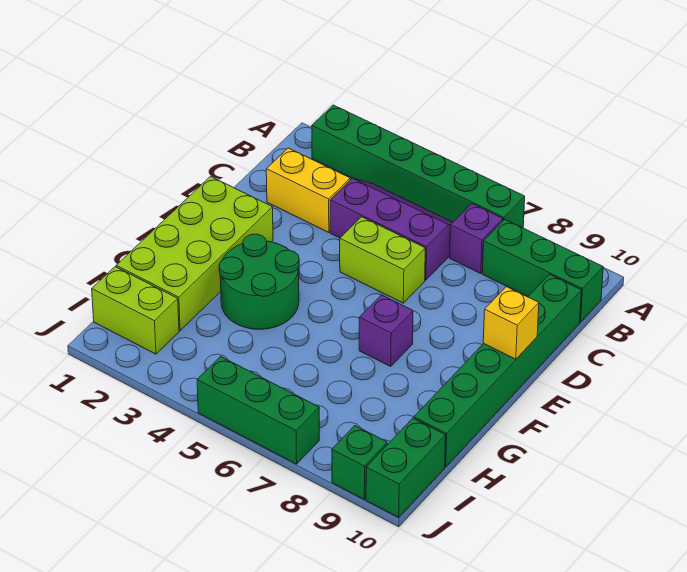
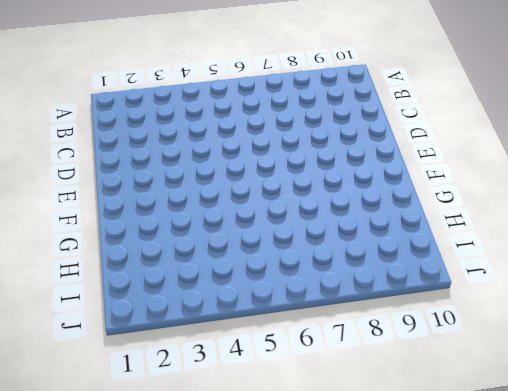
none -> green 1x6 brick [312,105,525,228]
none -> purple 2x3 slope [330,178,453,280]
none -> purple 1x1 brick [450,204,503,273]

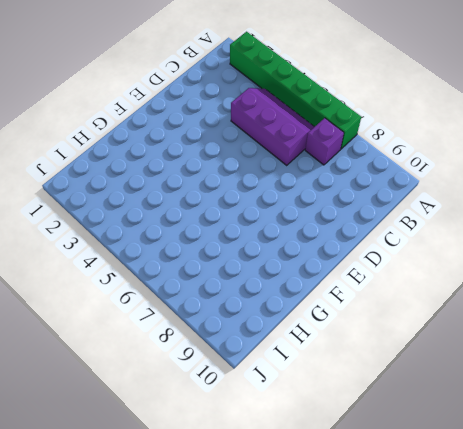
none -> green 1x3 brick [482,219,603,322]
none -> yellow 1x2 brick [266,148,350,233]
none -> green 1x6 brick [414,274,581,467]

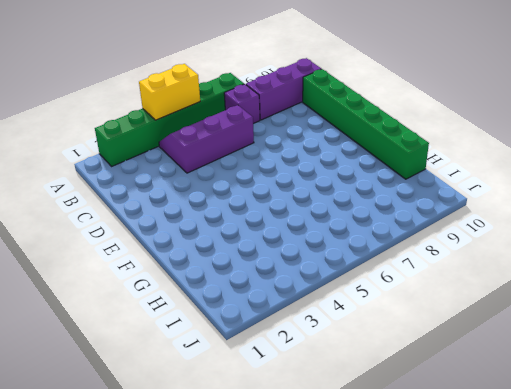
yellow 1x2 brick [139,64,200,120] -> yellow 1x2 brick moved to [266,148,350,233]
purple 1x3 brick [246,58,321,120] -> green 1x3 brick [482,219,603,322]
none -> lime 1x2 brick [340,217,425,303]
none -> lime 2x4 brick [116,176,273,330]
none -> green 2x2 round brick [219,234,299,329]

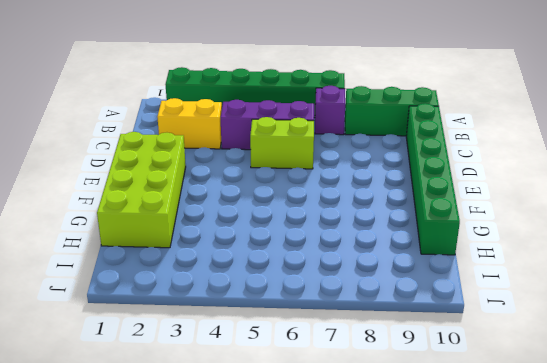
none -> green 2x2 round brick [219,234,299,329]
none -> purple 1x1 brick [359,295,413,366]
none -> lime 1x2 brick [92,267,179,354]

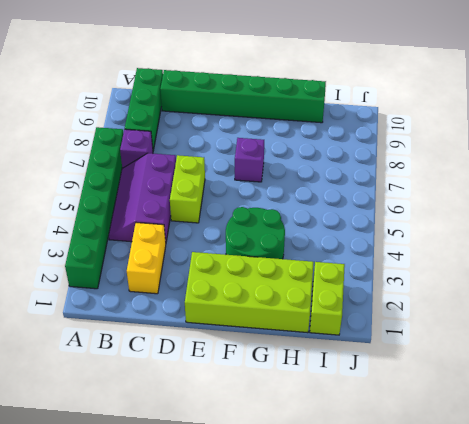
none -> green 1x2 brick [366,418,446,517]
none -> green 1x3 brick [197,357,319,464]
none -> green 1x1 brick [332,426,387,499]

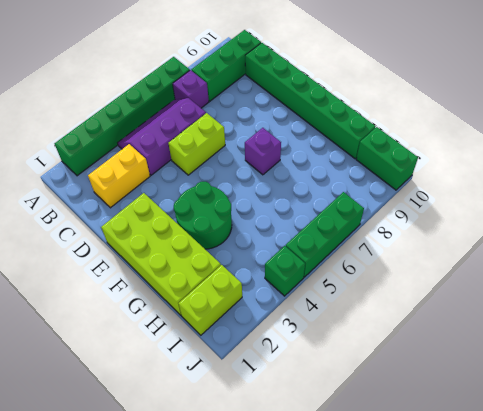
green 1x1 brick [265,246,305,296] -> green 1x1 brick moved to [332,426,387,499]
none -> yellow 1x1 brick [483,287,539,359]

